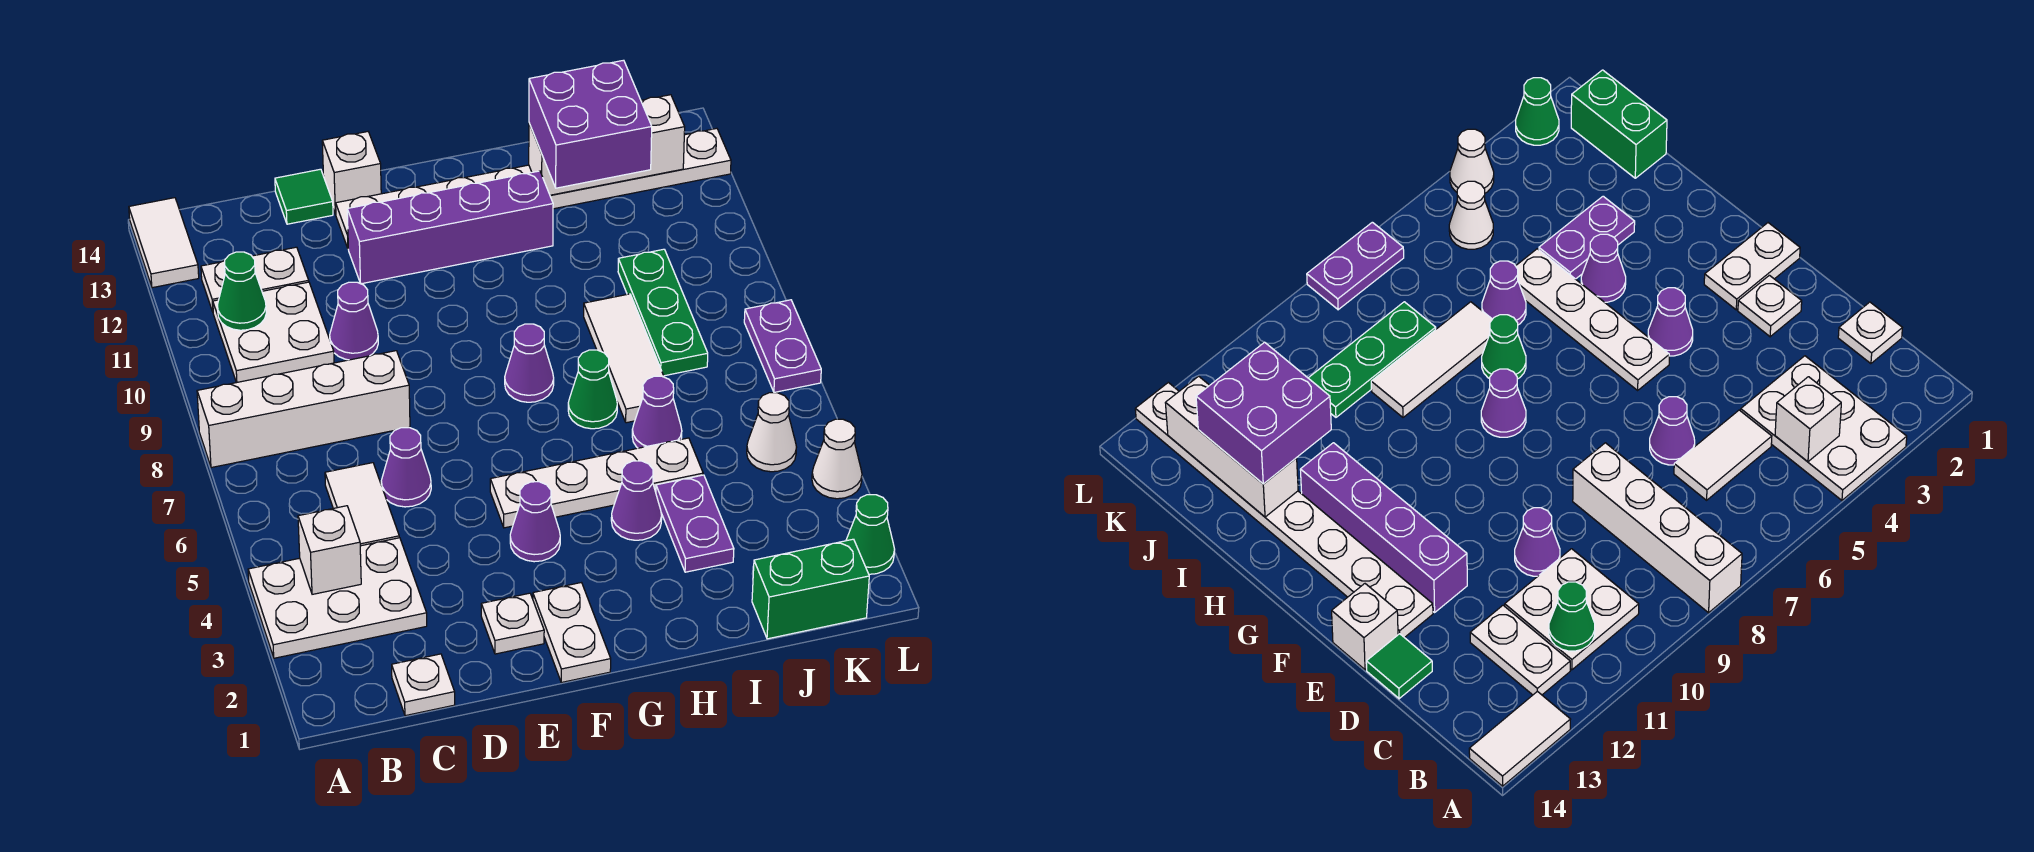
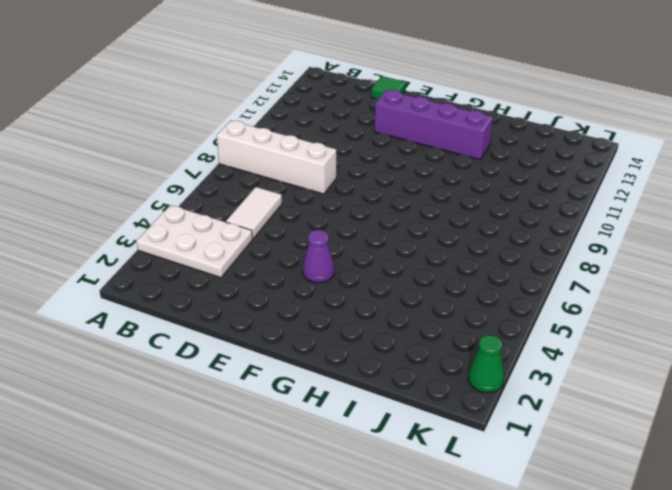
none -> white 1x2 tile [129,198,199,288]
none -> white 2x2 plate [213,282,334,383]
none -> white 1x2 plate [201,247,309,312]
none -> white 1x1 plate [392,654,455,716]

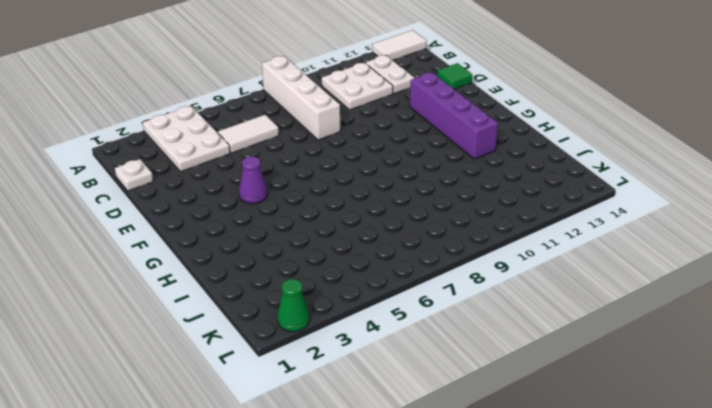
none -> purple 1x1 cone [381,428,431,507]
none -> purple 1x1 cone [330,282,378,360]
none -> white 1x1 plate [481,593,544,654]
none -> white 1x8 plate [336,128,731,248]

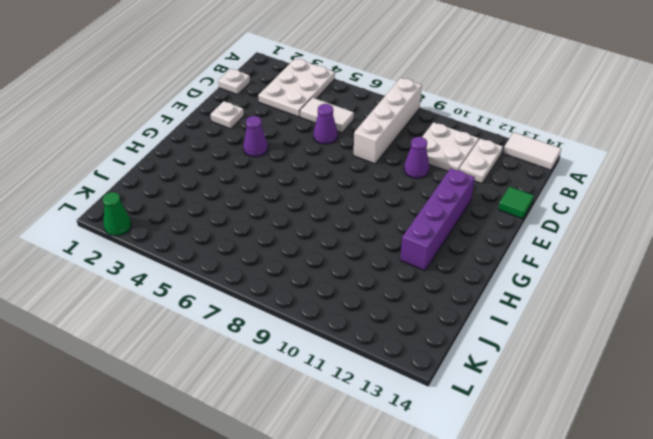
none -> white 1x8 plate [336,128,731,248]
none -> white 1x1 brick [322,132,381,215]
none -> white 1x2 plate [533,583,611,682]
none -> white 1x4 plate [490,438,703,528]

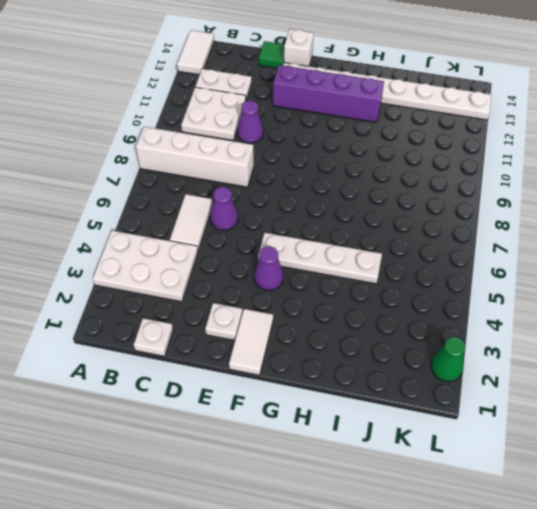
white 1x2 tile [229,309,273,375] -> white 1x2 plate [533,583,611,682]
none -> purple 1x1 cone [505,324,554,402]
none -> purple 1x1 cone [611,461,662,540]
none -> green 1x1 cone [568,350,617,429]
none -> purple 1x2 plate [656,475,734,572]

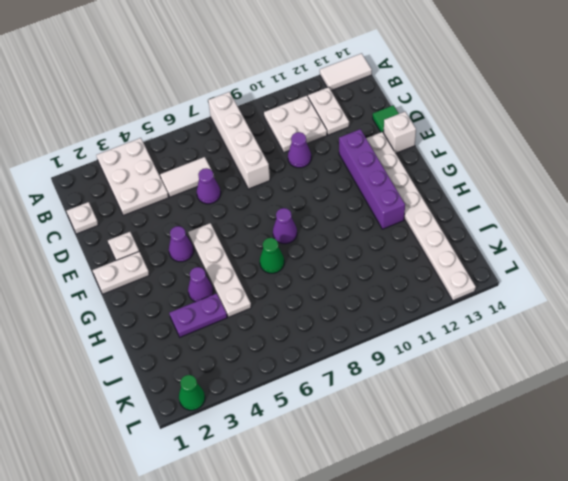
none -> purple 1x1 cone [632,376,682,448]
none -> white 1x3 tile [584,294,664,423]
none -> green 1x2 brick [752,539,869,639]
none -> green 1x3 plate [618,249,708,376]

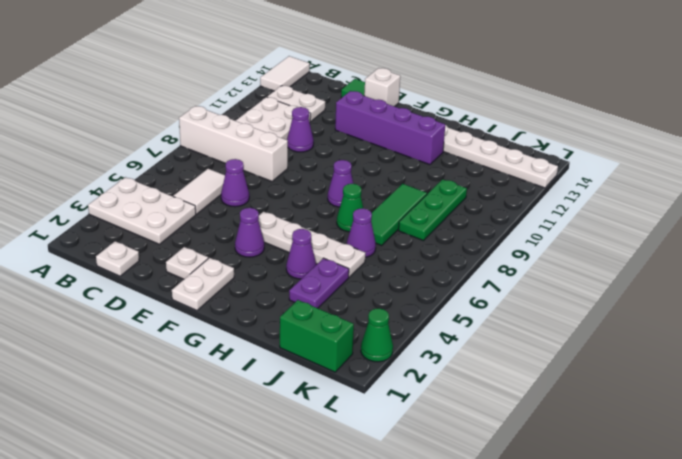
green 1x3 tile [371,184,427,245] -> white 1x3 tile [584,294,664,423]
none -> white 1x1 cone [747,393,796,472]
none -> white 1x1 cone [812,419,862,499]
none -> purple 1x2 plate [744,300,821,393]
none -> white 1x1 brick [298,506,361,594]

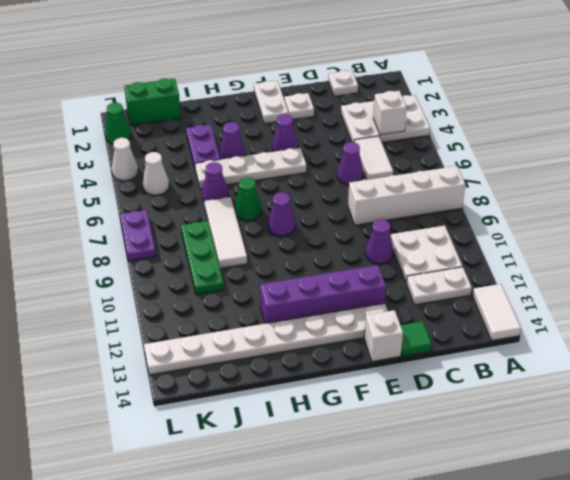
none -> green 1x1 cone [217,252,266,330]
none -> white 1x3 brick [529,95,685,195]
none -> purple 2x2 brick [529,60,652,188]

